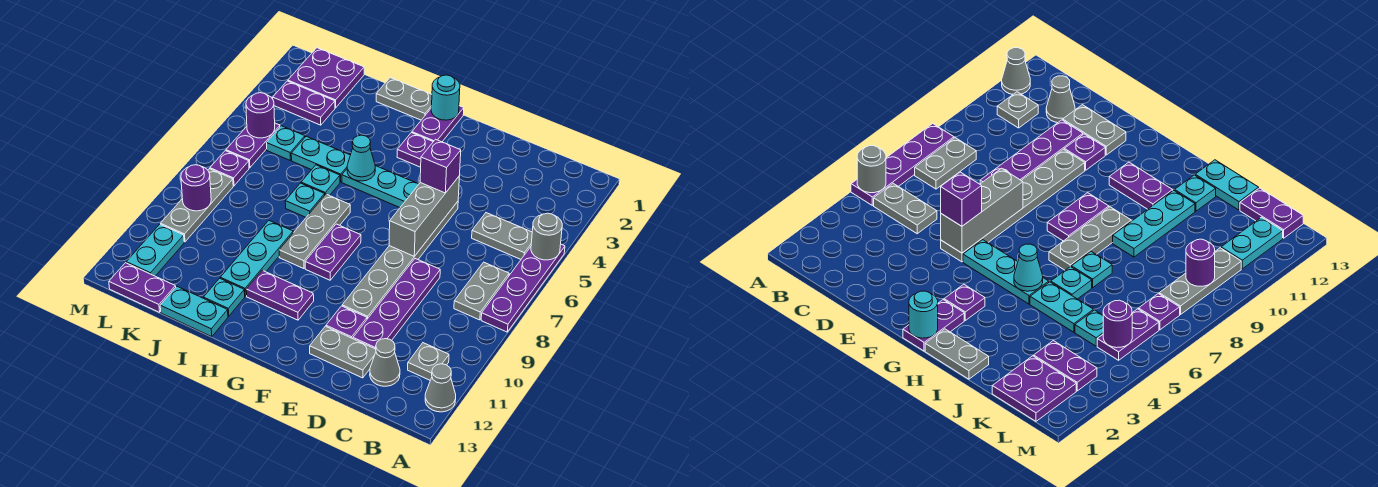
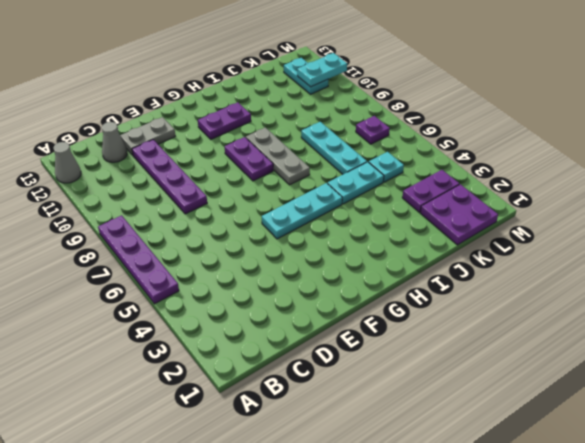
cyan 1x3 plate [301,122,367,174] -> cyan 1x3 plate moved to [220,221,293,296]
cyan 1x2 plate [297,53,347,87] -> cyan 1x2 plate moved to [160,286,228,337]
none -> grey 1x2 plate [472,213,532,259]
none -> grey 1x2 plate [454,262,509,320]
none -> grey 1x1 plate [408,343,449,380]
none -> grey 1x6 plate [342,202,458,319]

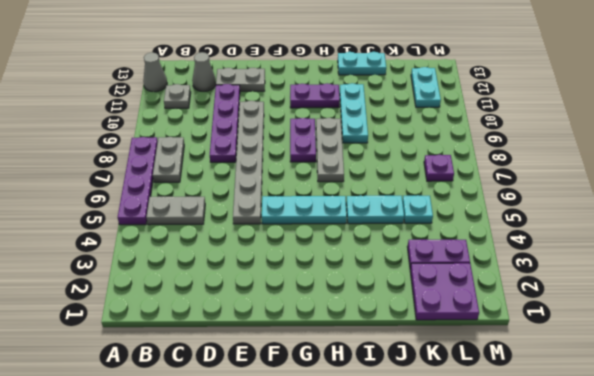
none -> purple 1x1 plate [326,306,367,339]
none -> purple 1x2 plate [412,106,464,142]
none -> purple 1x1 plate [397,133,433,167]
none -> grey 1x2 plate [376,78,432,120]

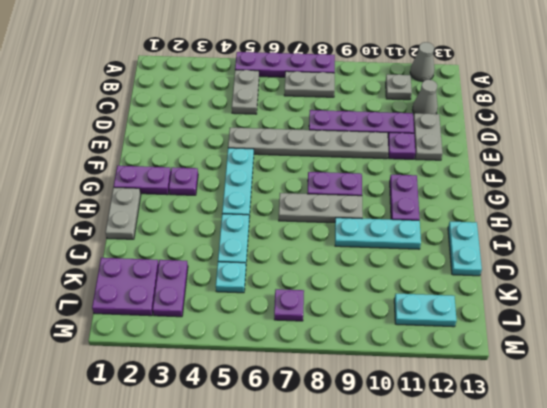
none -> cyan 1x1 plate [301,165,340,196]
none -> cyan 1x1 plate [285,183,325,217]
none -> cyan 1x1 plate [203,278,245,316]
none -> purple 1x2 plate [109,263,176,312]

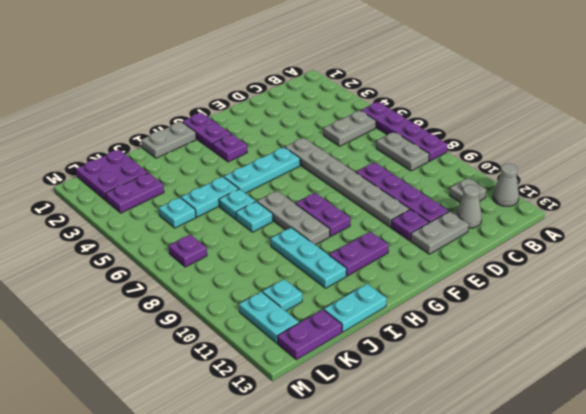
cyan 1x1 plate [263,279,302,311] -> cyan 1x1 plate moved to [203,278,245,316]
none -> purple 1x2 plate [226,123,280,168]
none -> grey 1x3 plate [161,169,233,242]
none -> grey 1x1 round brick [531,213,562,260]
none -> grey 1x3 brick [389,177,459,256]

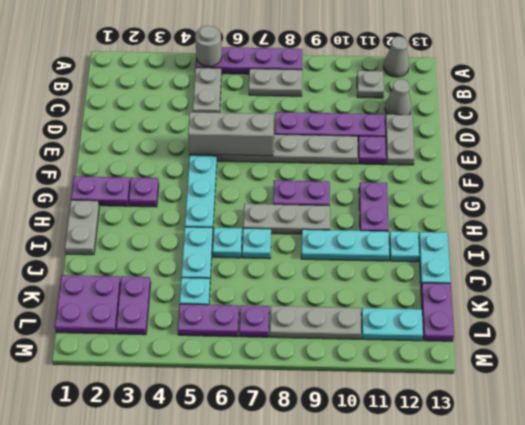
none -> cyan 1x1 round brick [431,75,460,120]
none -> cyan 1x1 cone [347,135,375,181]
none -> purple 1x1 round brick [246,93,275,138]
none -> purple 1x1 round brick [181,165,211,211]

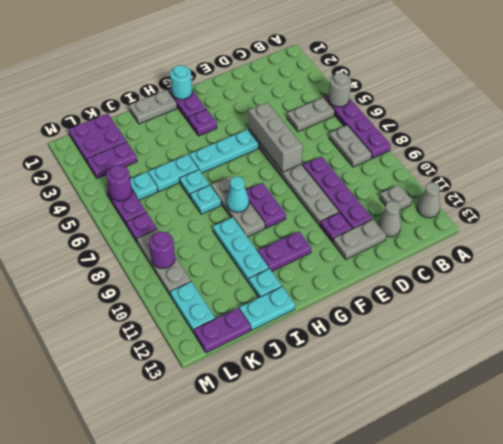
cyan 1x1 cone [226,176,249,212] -> cyan 1x1 cone moved to [347,135,375,181]
none -> purple 1x1 brick [420,139,461,193]

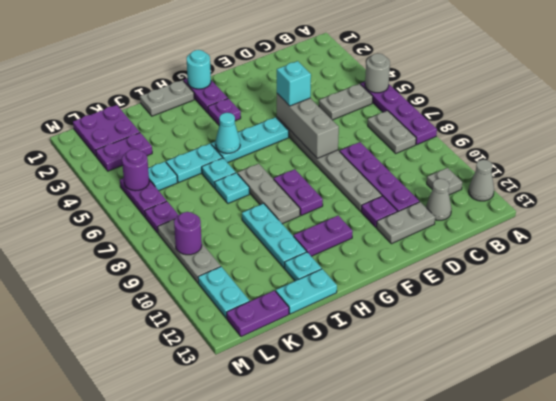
cyan 1x1 brick [277,61,311,106] -> purple 1x1 brick [420,139,461,193]

